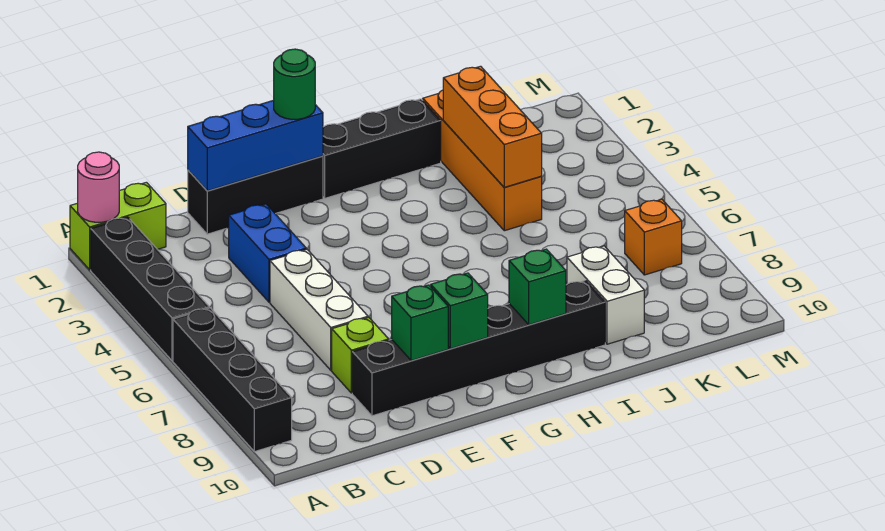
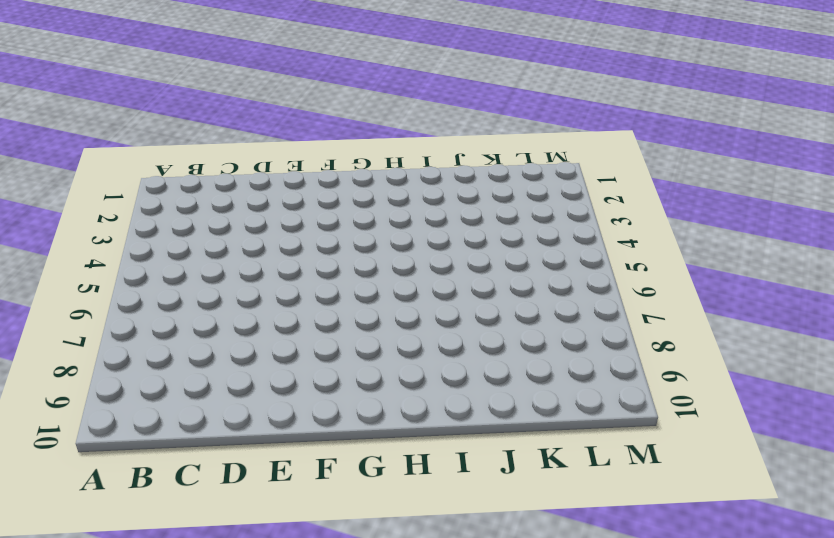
none -> lime 1x2 brick [70,182,166,270]
none -> black 1x4 brick [91,217,209,361]
none -> black 1x4 brick [173,308,292,452]

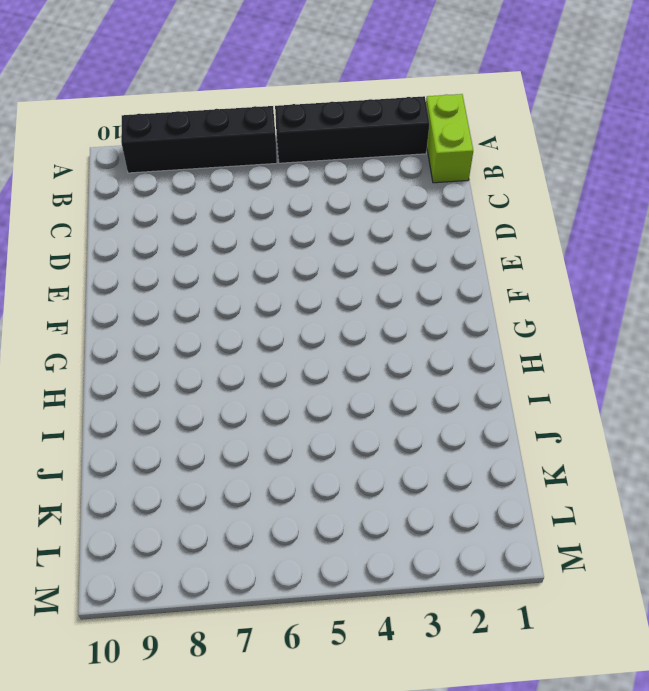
none -> black 1x3 brick [188,156,323,234]
none -> blue 1x2 brick [229,204,306,302]
none -> white 1x3 brick [270,249,368,370]

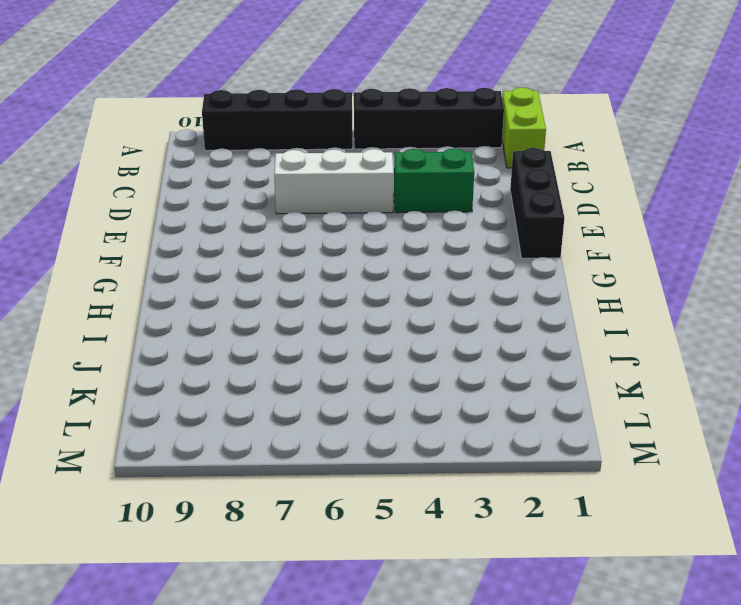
green 1x2 brick [394,148,474,213] -> blue 1x2 brick [229,204,306,302]
none -> lime 1x1 brick [332,318,389,393]
none -> black 1x6 brick [352,281,605,416]
none -> black 1x3 brick [323,99,441,198]

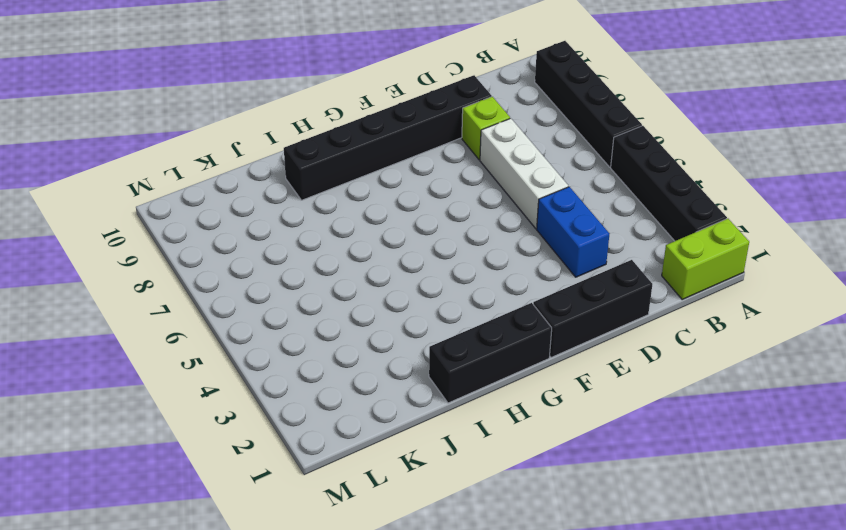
none -> orange 1x4 brick [423,90,542,231]
none -> white 1x2 brick [567,246,644,344]
none -> orange 1x1 brick [625,199,682,275]

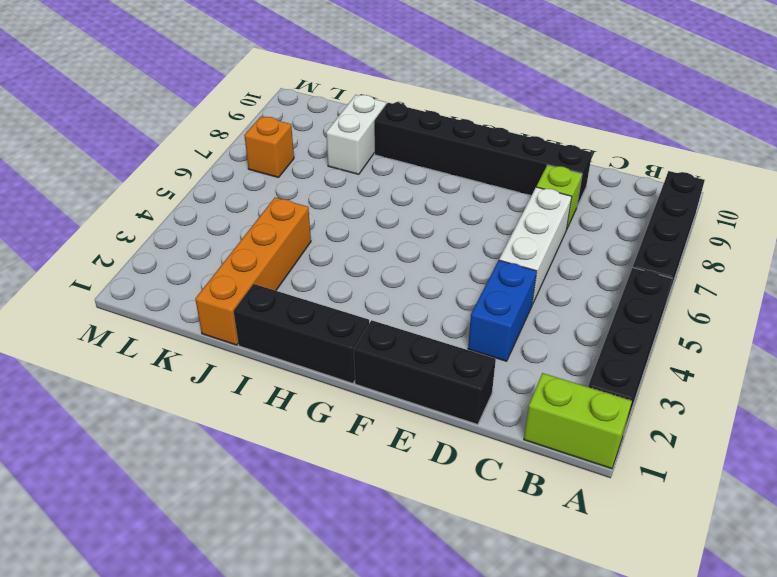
none -> pink 1x1 round brick [78,152,119,222]
none -> blue 1x3 brick [188,100,323,191]
none -> green 1x1 brick [392,285,448,361]

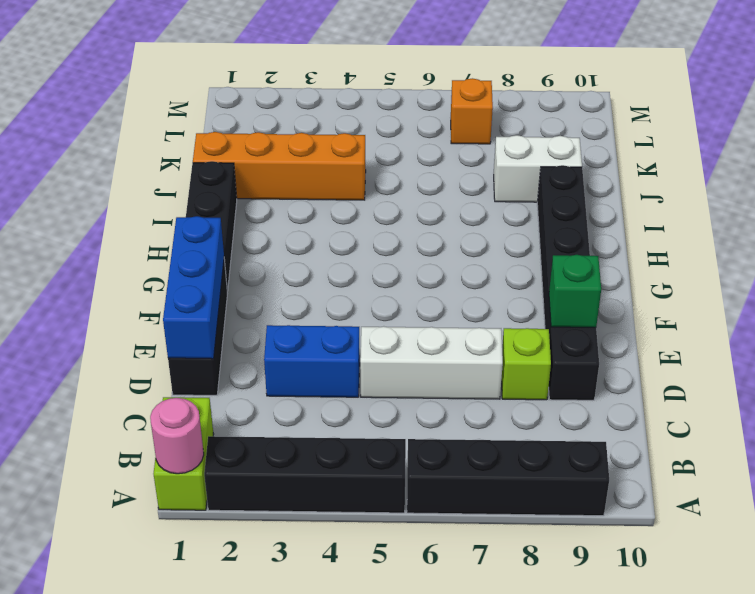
none -> green 1x1 brick [431,273,488,349]
none -> green 1x1 brick [509,249,566,325]
none -> orange 1x3 brick [443,66,542,187]

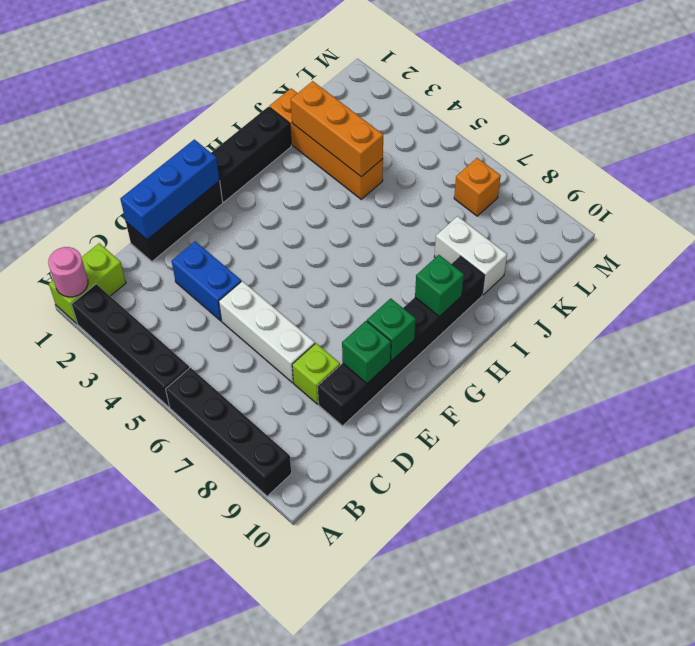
none -> green 1x1 round brick [274,49,315,119]

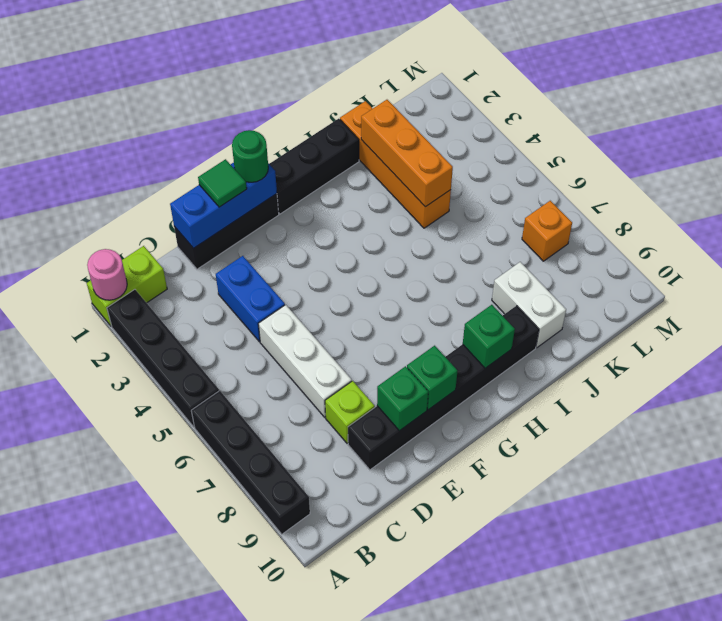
green 1x1 tile [198,159,247,207] -> none

